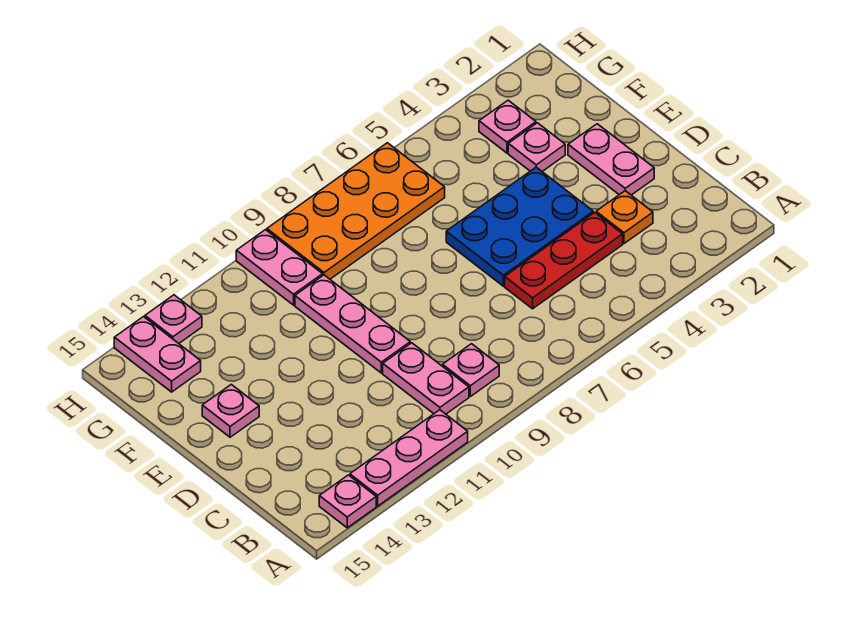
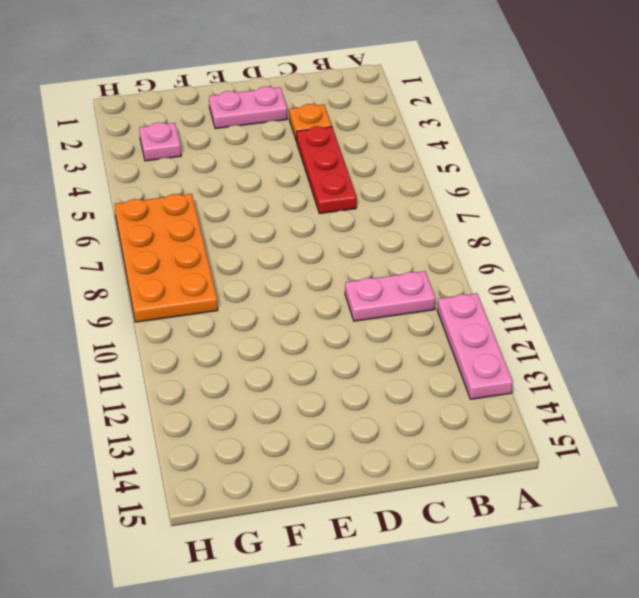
none -> pink 1x1 plate [319,475,376,528]
none -> pink 1x1 plate [443,344,499,396]
none -> blue 2x3 plate [446,167,593,286]

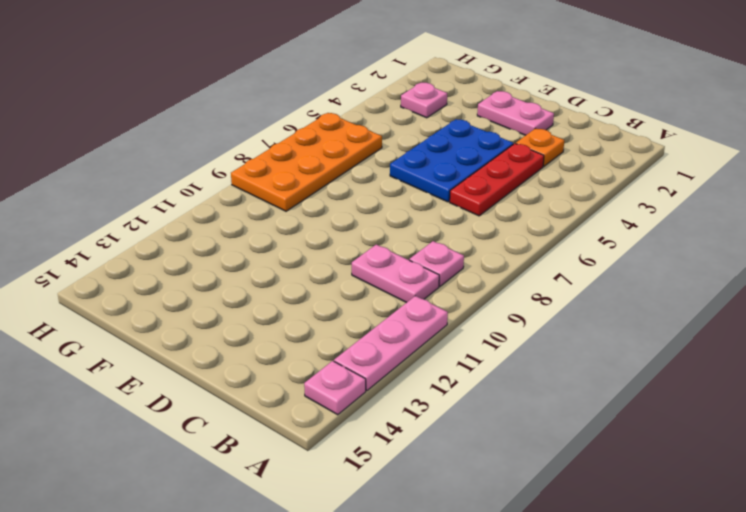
none -> pink 1x3 plate [295,275,410,373]
none -> pink 1x1 plate [202,384,259,437]
none -> pink 1x1 plate [508,123,565,171]

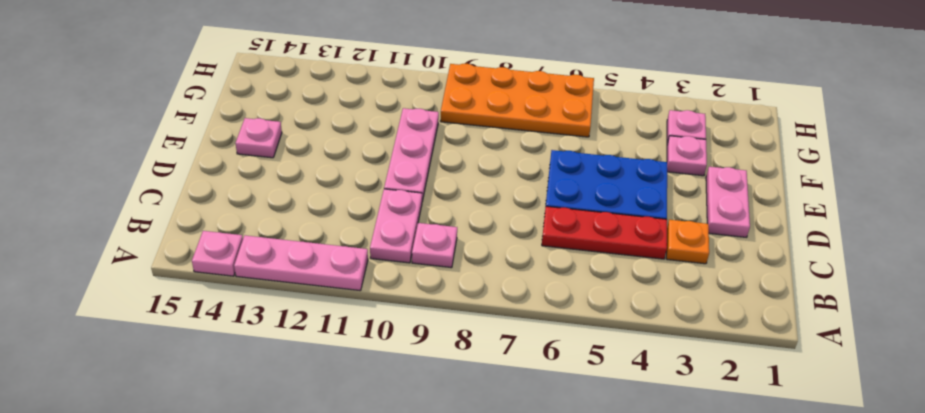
none -> pink 1x2 plate [236,230,323,305]
none -> pink 1x2 plate [114,317,201,392]
none -> pink 1x1 plate [145,295,202,343]

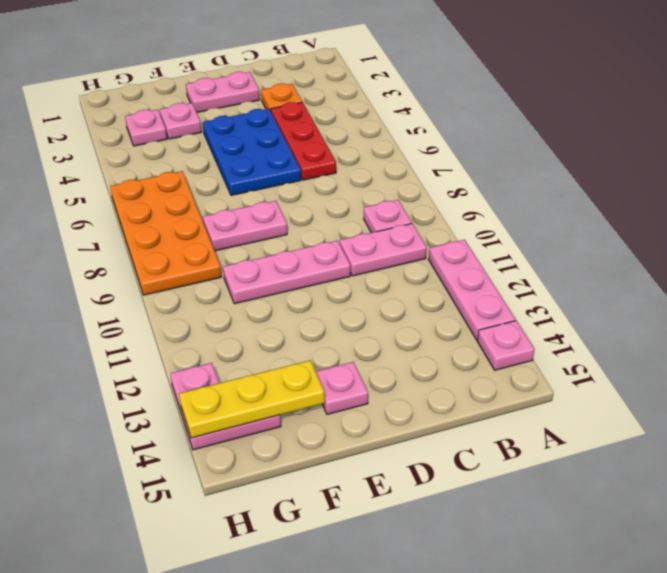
pink 1x2 plate [203,201,287,251] -> pink 1x2 plate moved to [236,230,323,305]
yellow 1x3 plate [179,360,325,438] -> none

